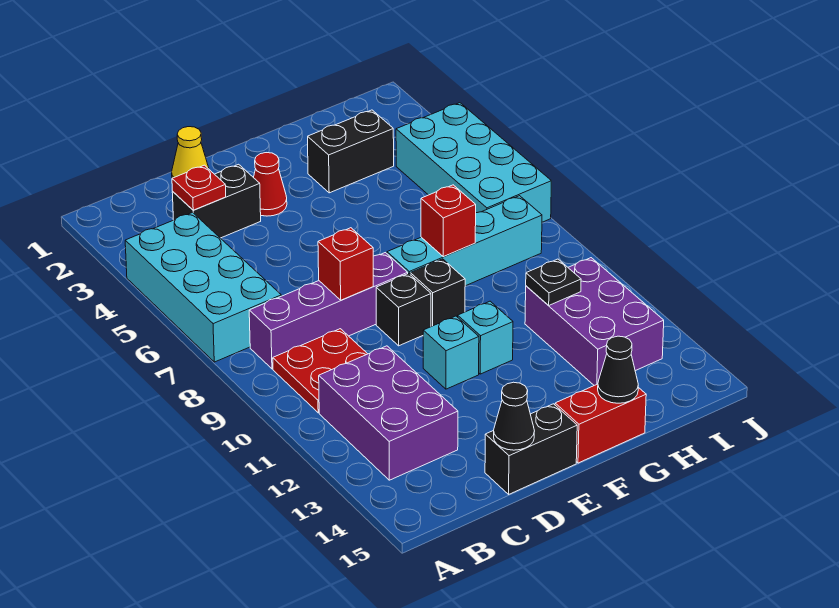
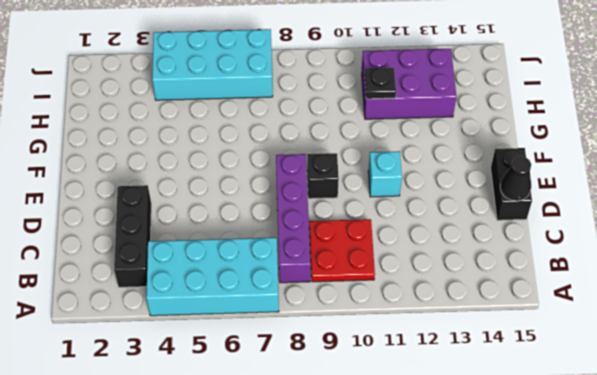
black 1x3 brick [114,185,151,287] -> black 1x2 brick [172,164,261,238]
none -> purple 2x3 brick [319,346,458,480]
none -> yellow 1x1 cone [172,127,209,178]
none -> red 1x1 cone [253,153,287,216]

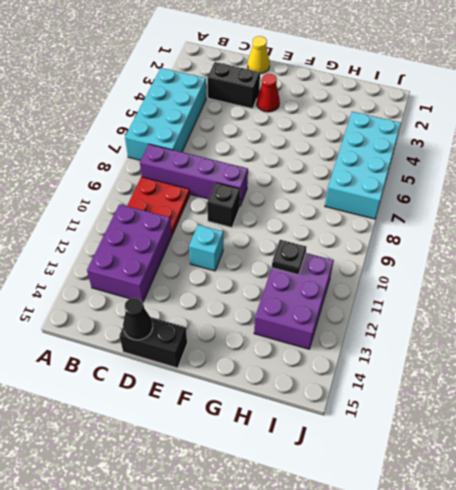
none -> cyan 1x4 brick [387,196,542,286]
none -> black 1x1 brick [410,259,465,327]
none -> cyan 1x1 brick [458,301,513,374]

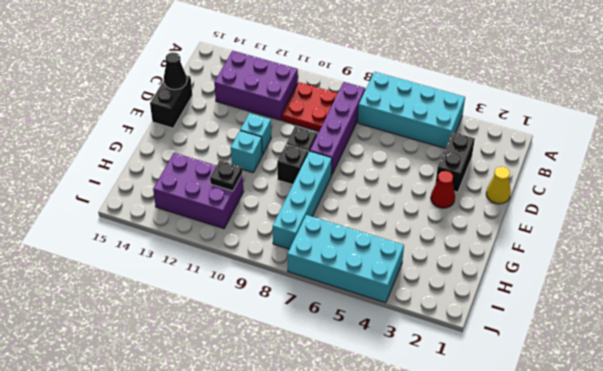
none -> red 1x2 brick [555,384,646,463]
none -> black 1x2 brick [308,110,394,193]
none -> red 1x1 plate [172,165,226,210]

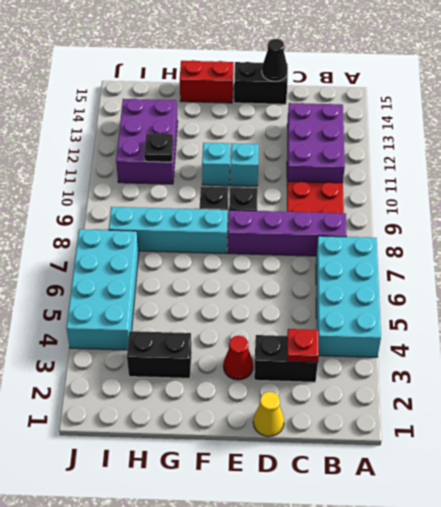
none -> red 1x1 brick [318,228,373,300]
none -> red 1x1 brick [421,185,476,257]
none -> black 1x1 cone [598,336,638,403]

